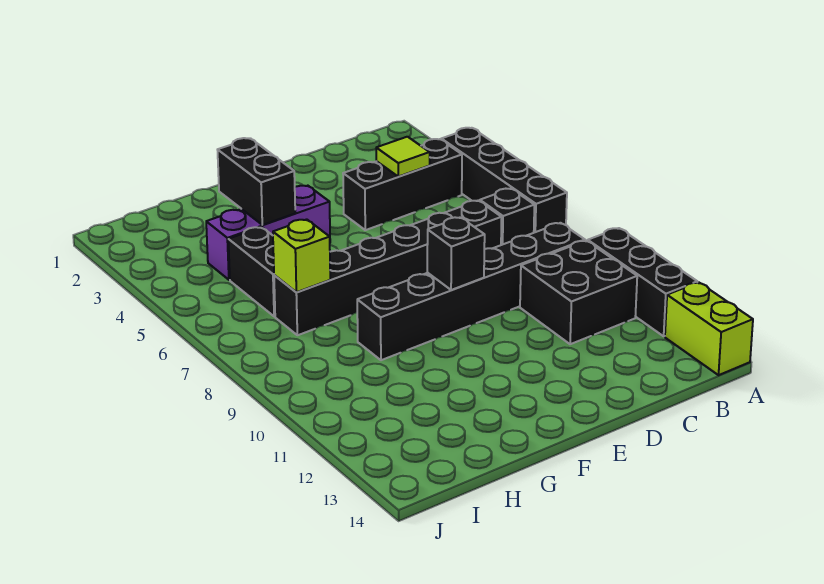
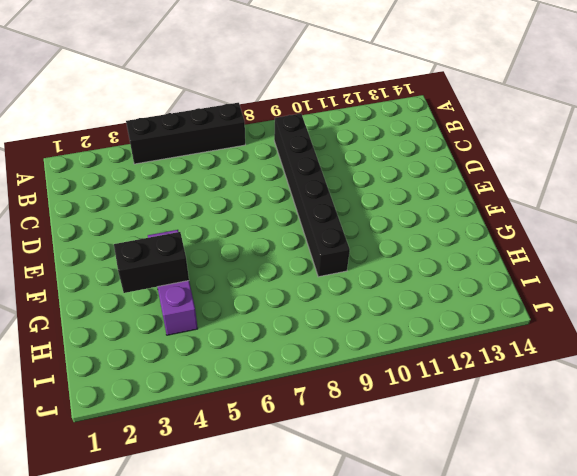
none -> black 1x3 brick [588,228,697,336]
none -> lime 1x2 brick [665,282,753,375]
none -> black 1x3 brick [343,139,462,230]

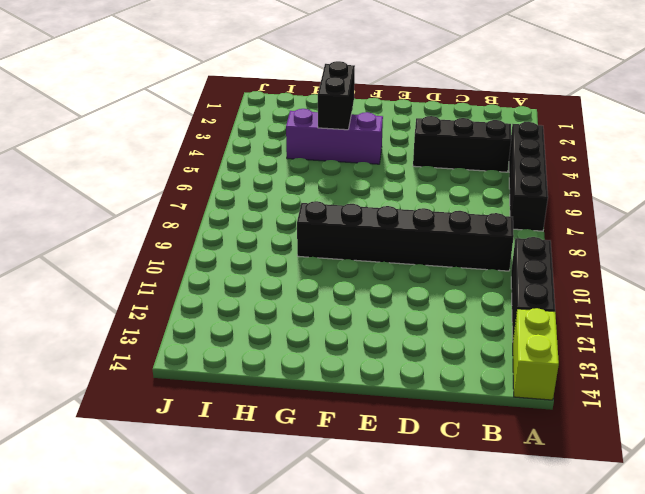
none -> black 1x1 brick [480,189,534,245]
none -> black 2x2 brick [520,241,637,344]
none -> black 1x6 brick [274,201,502,335]

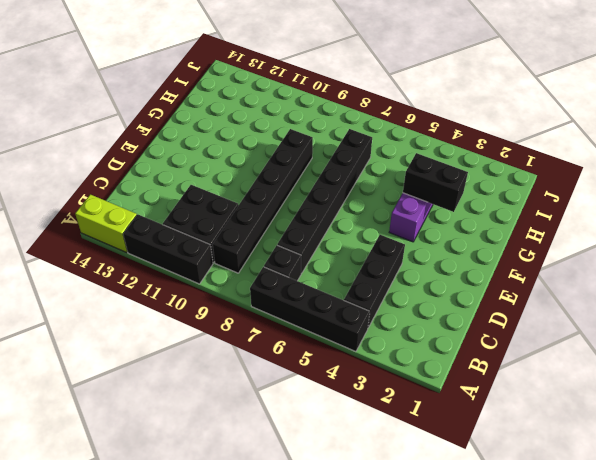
none -> black 1x2 brick [228,227,275,317]
none -> lime 1x1 tile [376,137,430,177]
none -> black 1x1 brick [427,217,485,290]

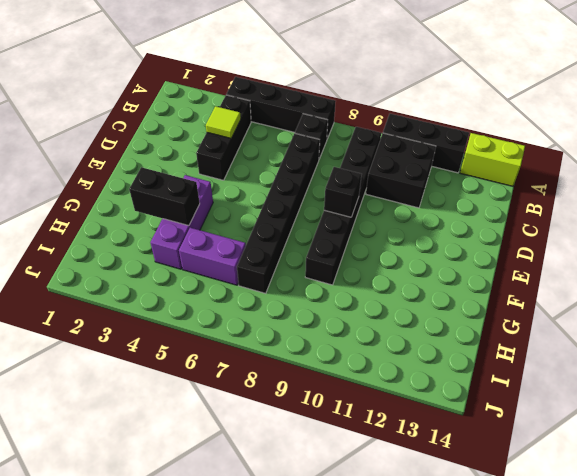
purple 1x2 brick [179,228,246,285] -> black 1x2 brick [228,227,275,317]
none -> lime 1x1 brick [273,219,330,292]

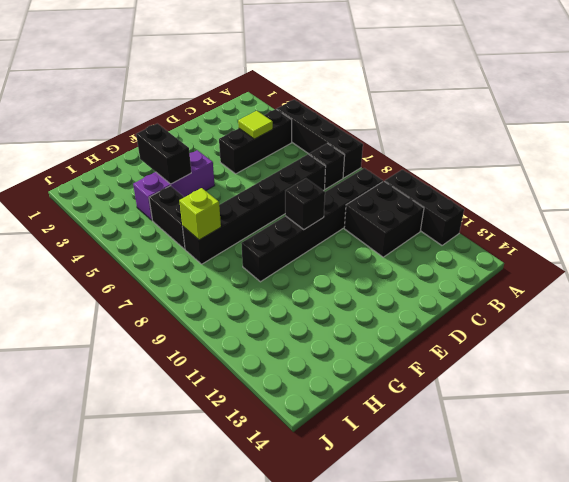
none -> lime 1x2 brick [665,282,753,375]

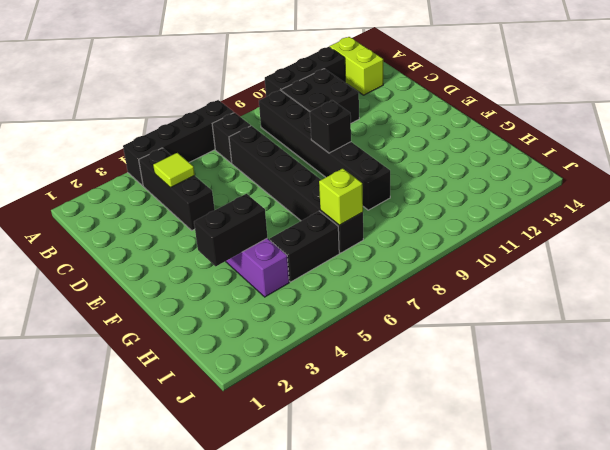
lime 1x2 brick [329,37,383,95] -> lime 1x2 brick turned to [665,282,753,375]

